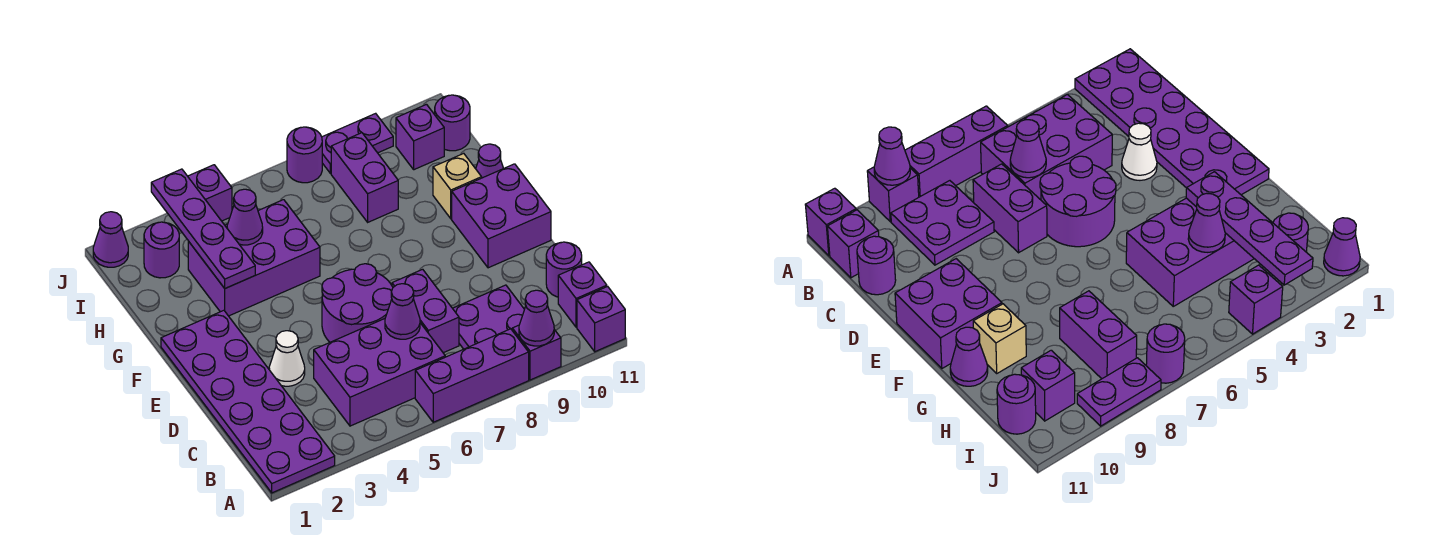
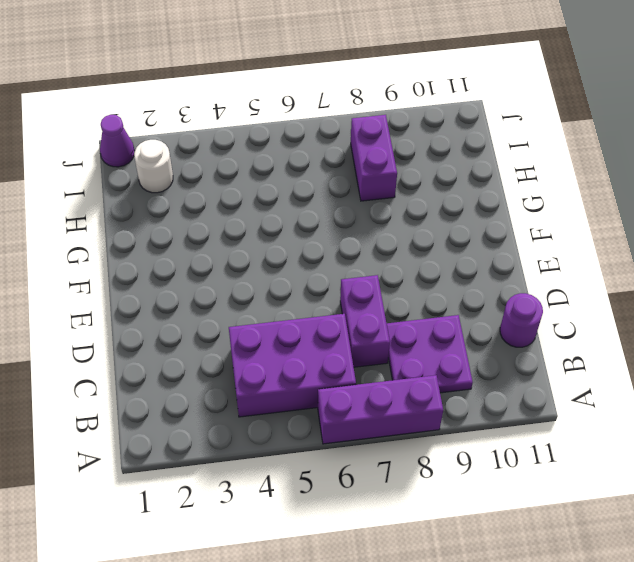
white 1x1 round brick [134,140,173,193] -> purple 1x1 round brick [144,222,179,278]
none -> purple 2x6 plate [161,310,335,493]
none -> purple 1x1 brick [512,325,561,380]
none -> purple 1x1 brick [577,286,625,352]

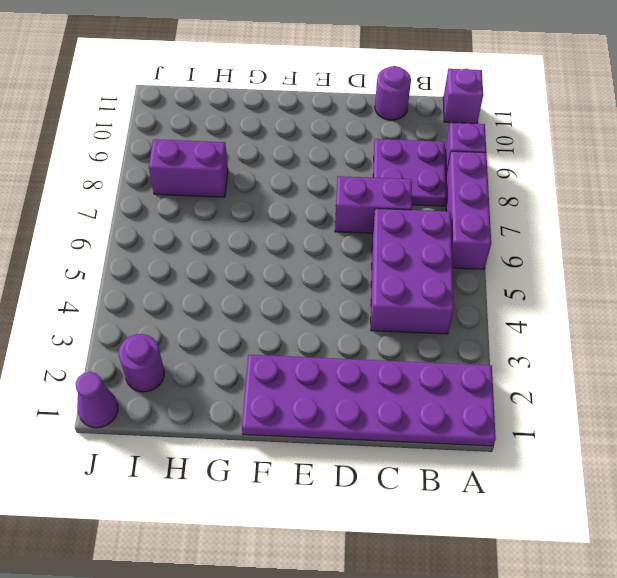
none -> purple 1x1 brick [558,262,607,327]
none -> white 1x1 cone [269,331,305,386]
none -> purple 2x2 round brick [322,264,393,342]

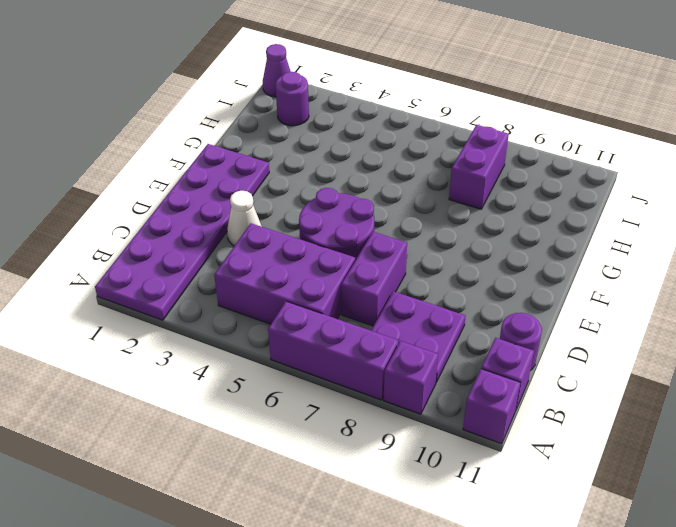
none -> purple 2x2 brick [452,164,551,268]
none -> purple 2x3 brick [188,200,320,316]
none -> tan 1x1 brick [433,153,482,219]

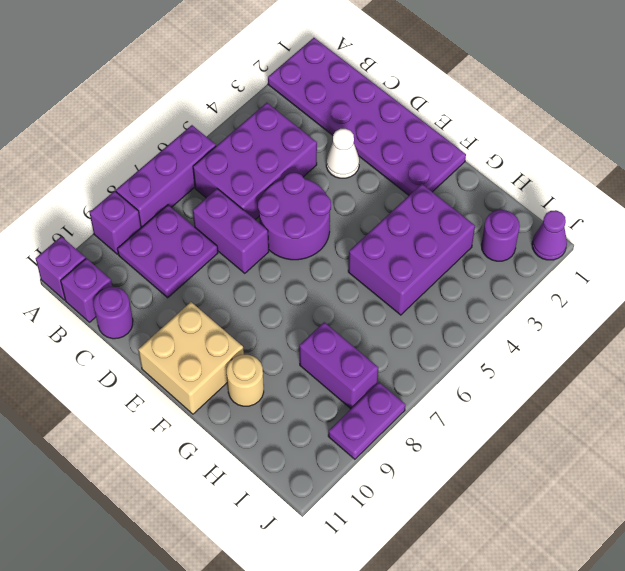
tan 2x2 brick [138,302,244,414] -> purple 2x2 brick [452,164,551,268]
tan 1x1 round brick [227,355,264,406] -> tan 1x1 brick [433,153,482,219]
none -> purple 1x1 cone [476,144,504,178]
none -> purple 1x1 brick [396,105,444,170]
none -> purple 1x1 round brick [435,95,470,151]

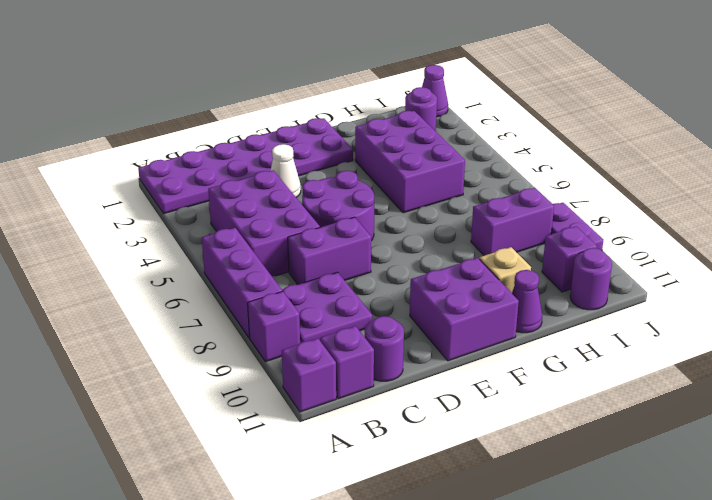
none -> purple 1x1 brick [188,165,232,221]
none -> purple 1x1 round brick [287,127,322,183]
none -> purple 1x1 cone [519,290,554,346]

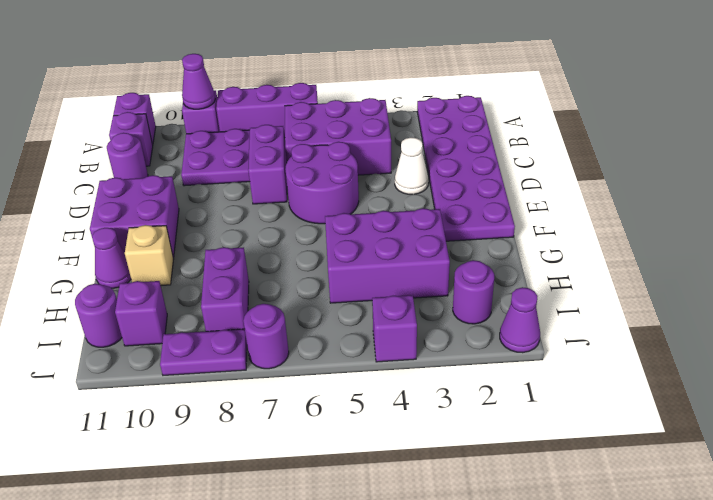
none -> purple 1x1 cone [385,284,420,339]
none -> purple 1x4 plate [151,169,255,288]
none -> purple 1x1 cone [227,189,263,245]

